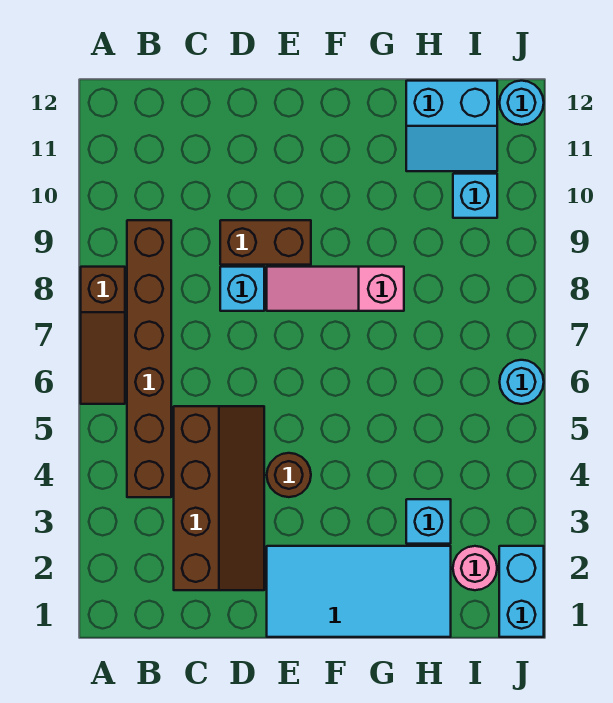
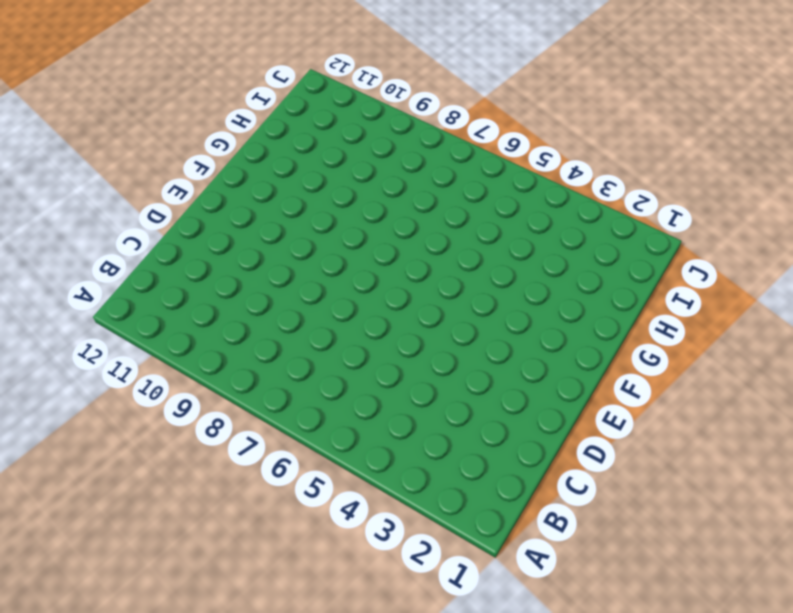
none -> brown 1x3 slope [81,267,125,404]
none -> brown 1x6 brick [127,220,171,497]
none -> brown 2x4 slope [174,406,264,590]

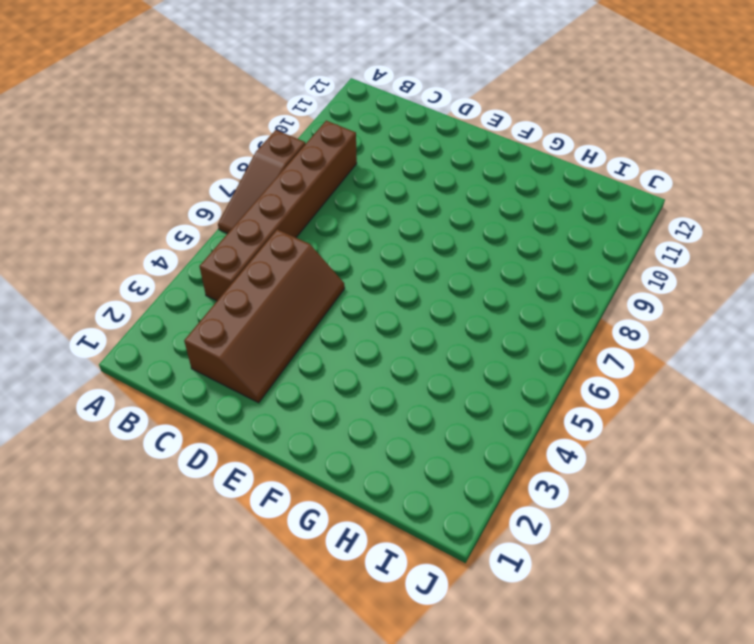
none -> cyan 1x1 brick [220,267,264,311]
none -> brown 1x2 brick [220,220,311,265]
none -> cyan 2x4 tile [267,546,451,637]

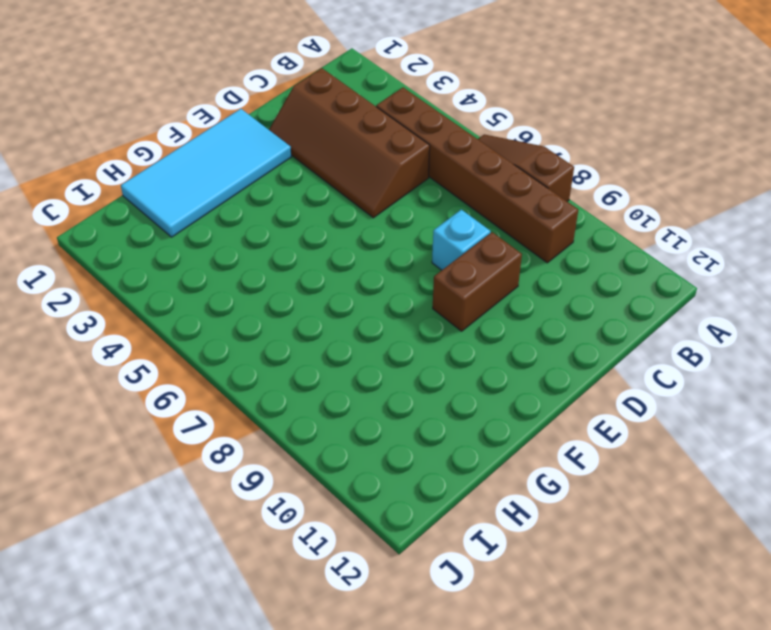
none -> brown 1x1 round brick [267,453,311,497]
none -> pink 1x3 slope [267,267,404,311]
none -> cyan 1x1 brick [406,499,451,544]

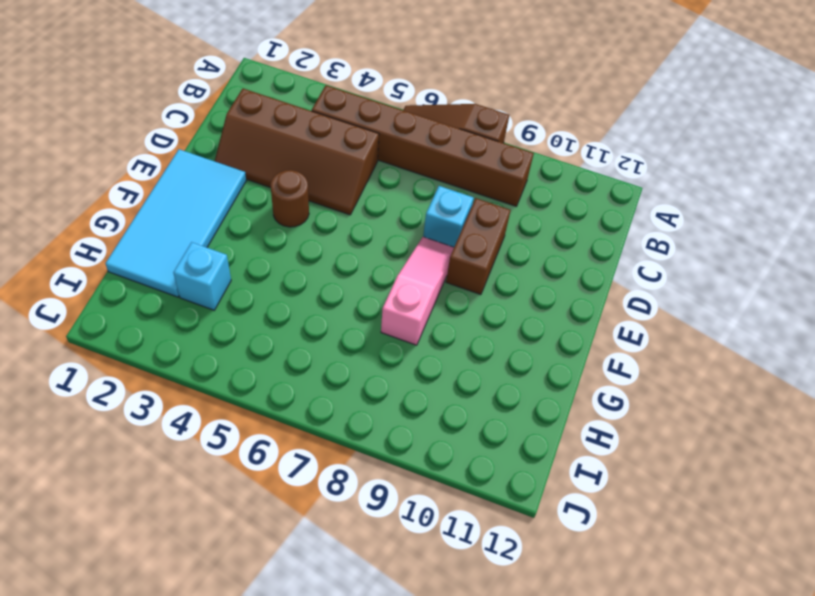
none -> cyan 2x2 slope [406,81,497,171]
none -> pink 1x1 round brick [453,546,497,590]
none -> cyan 1x1 brick [453,174,497,218]

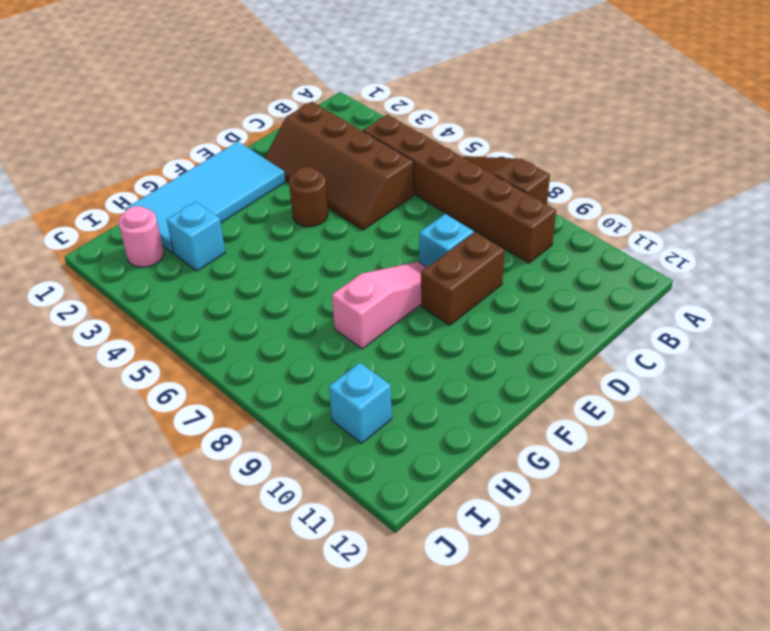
none -> cyan 2x2 slope [406,81,497,171]
none -> cyan 1x2 brick [499,546,544,637]
none -> cyan 1x1 round brick [500,360,544,404]

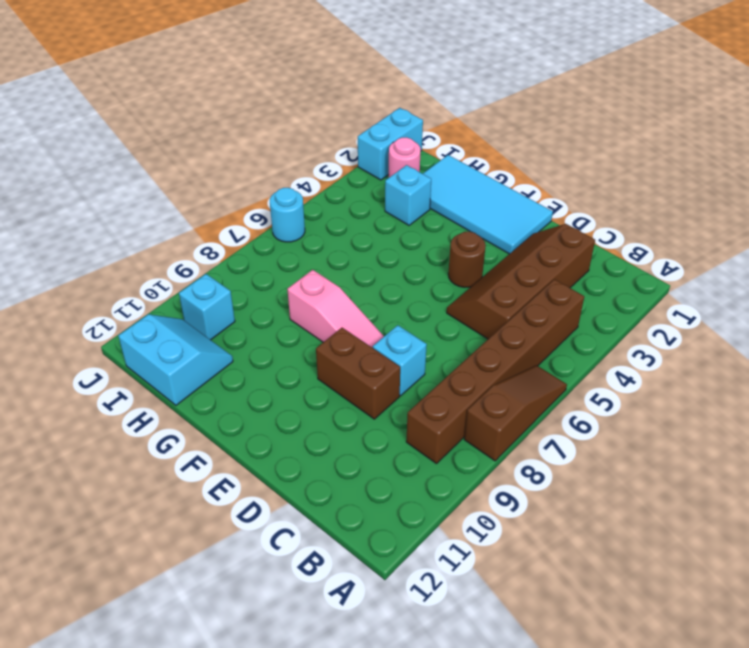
none -> cyan 1x1 round brick [499,81,544,125]

